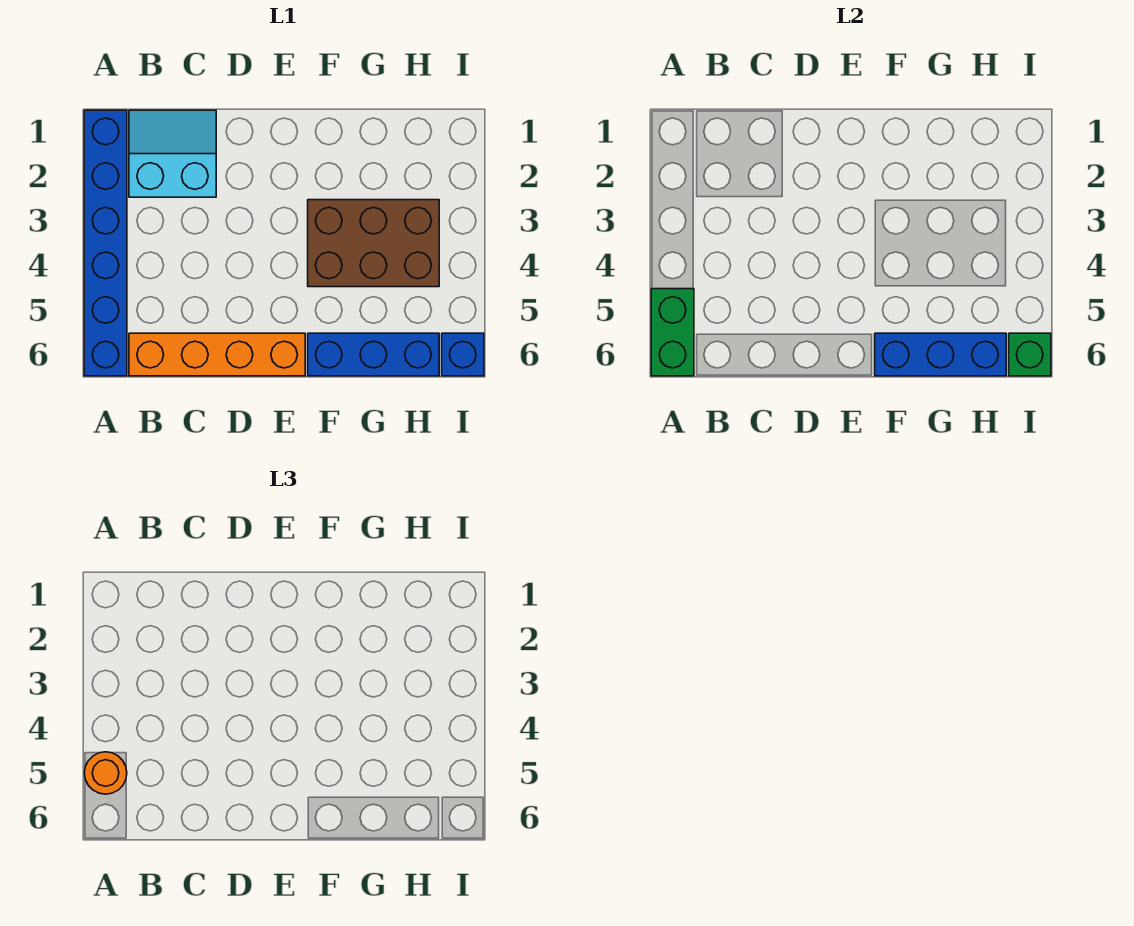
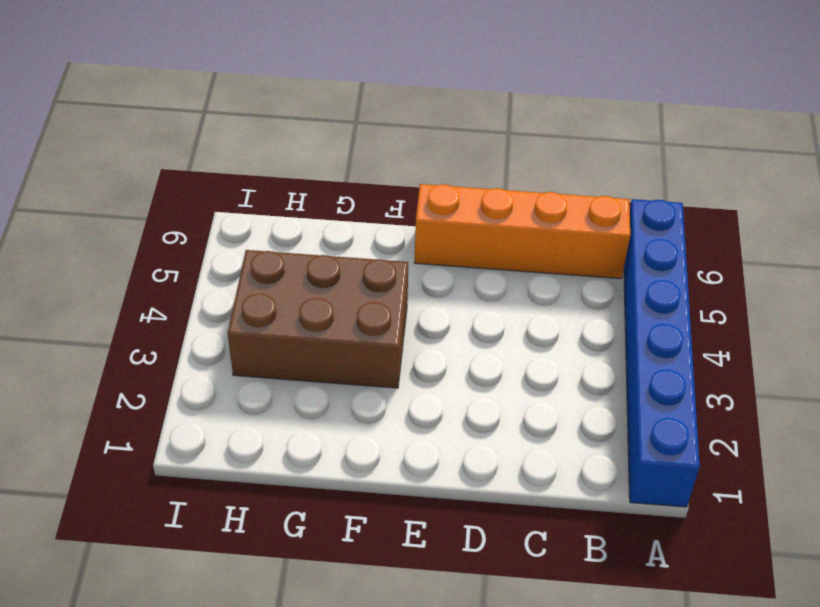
none -> cyan 2x2 slope [129,110,216,197]
none -> blue 1x3 brick [308,333,439,376]

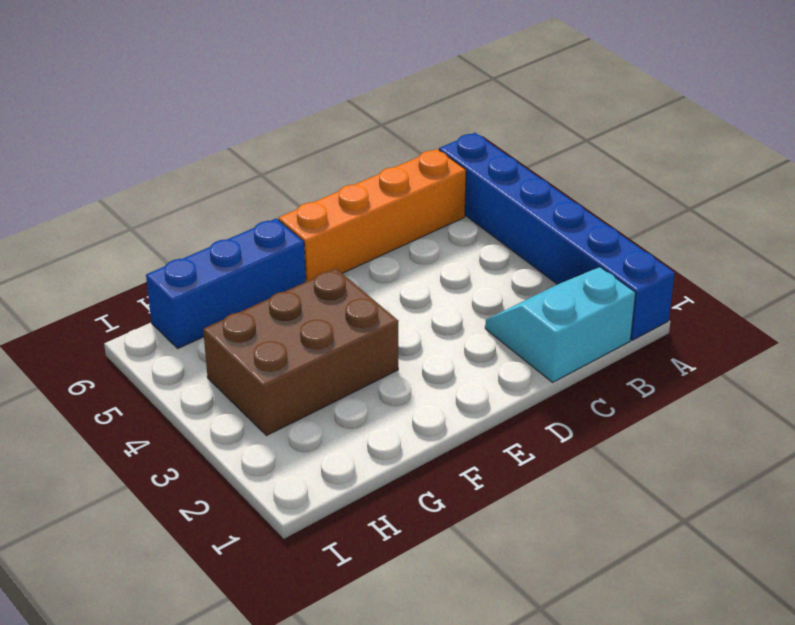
cyan 2x2 slope [485,267,636,382] -> cyan 2x2 slope turned to [129,110,216,197]
none -> blue 1x1 brick [442,333,484,376]
none -> green 1x2 brick [651,289,694,376]

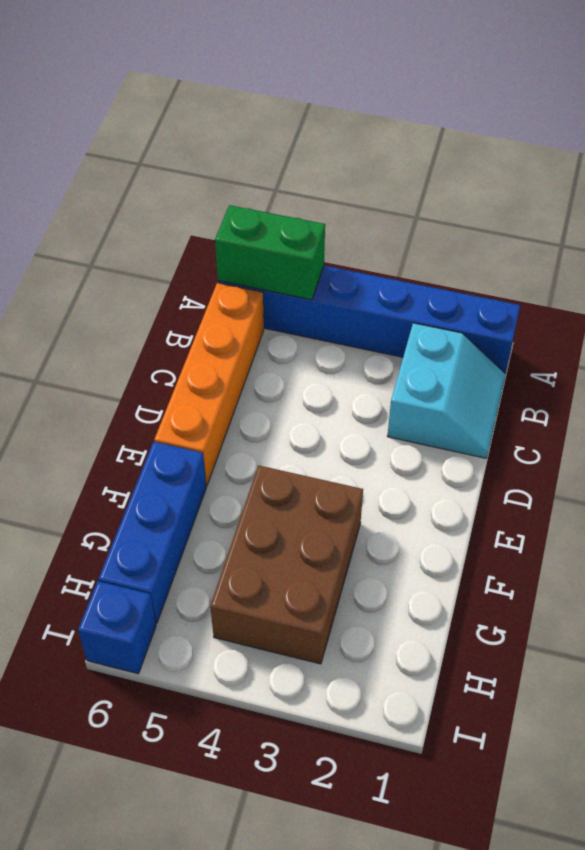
none -> blue 1x3 brick [875,333,1006,376]
none -> green 1x1 brick [1009,333,1051,376]

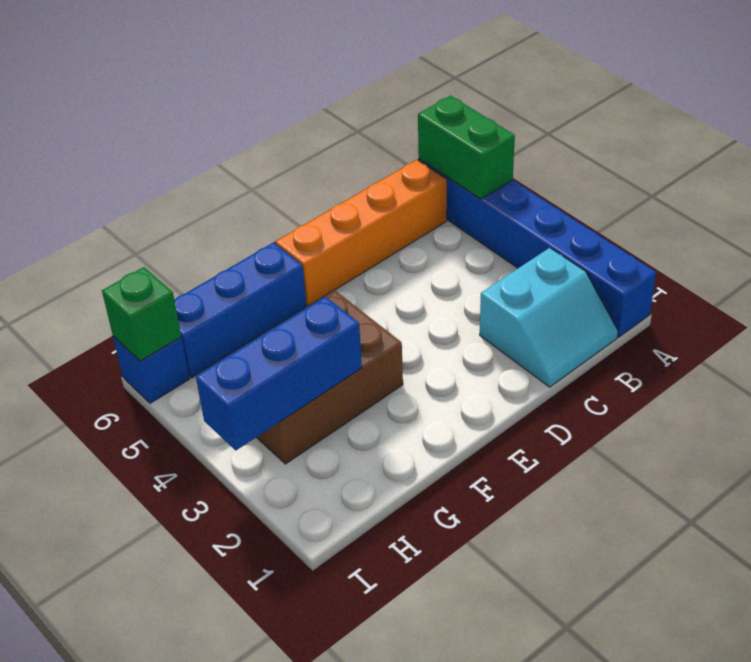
blue 1x3 brick [196,297,362,450] -> blue 1x3 brick moved to [875,333,1006,376]
none -> orange 1x1 round brick [84,752,127,794]

